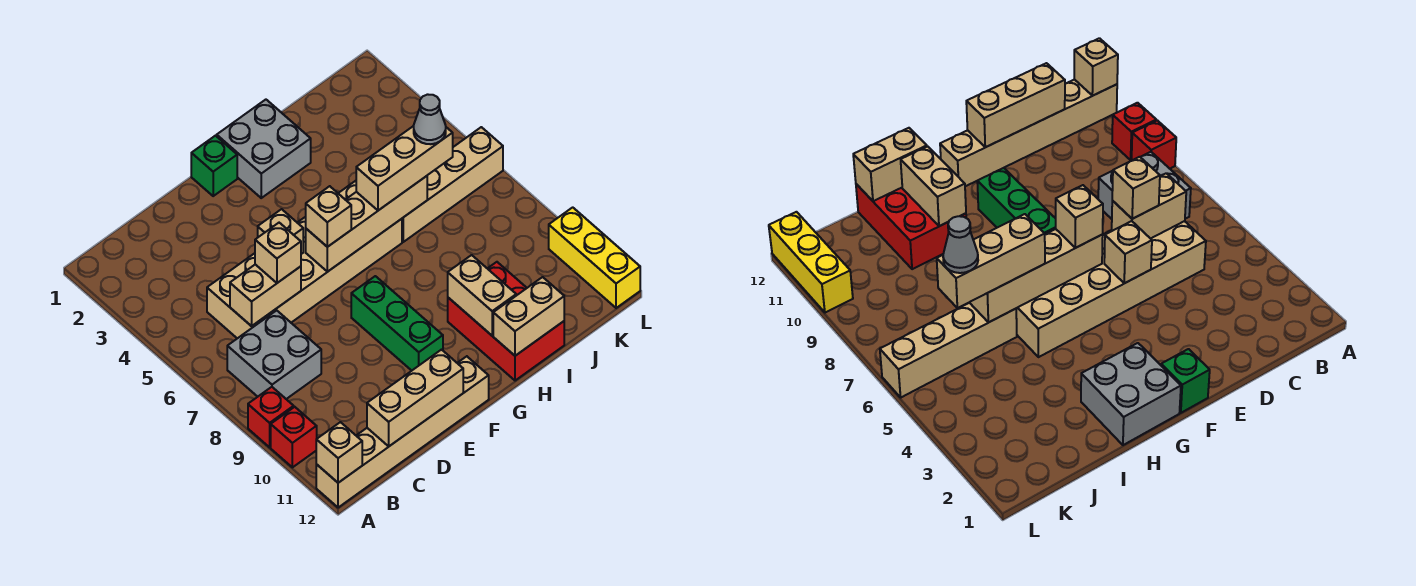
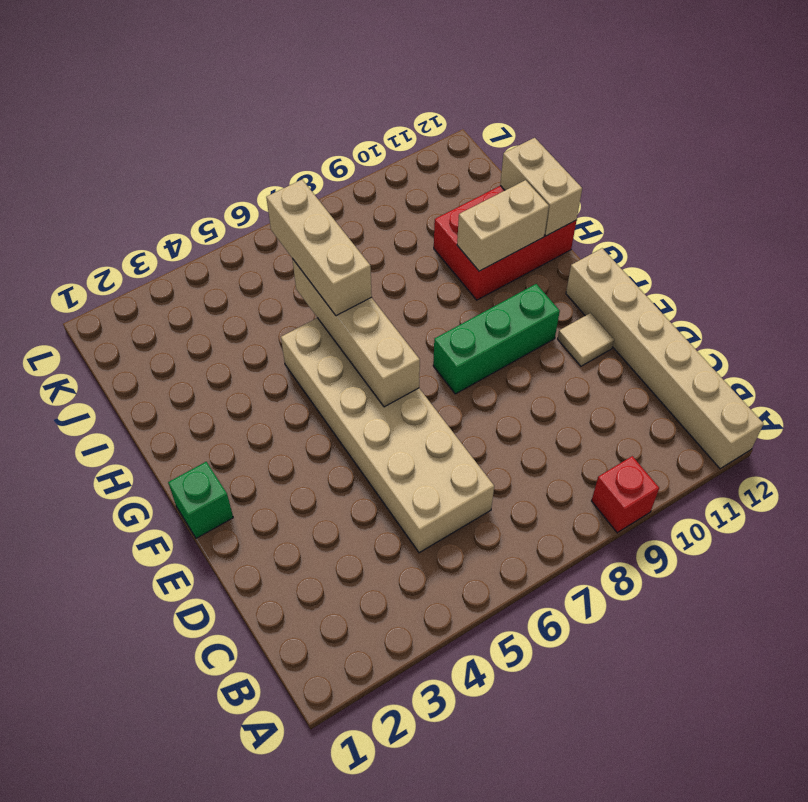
tan 1x1 tile [558,313,614,366] -> none
none -> red 1x1 brick [271,407,317,467]
none -> grey 2x2 brick [227,310,321,399]
none -> grey 2x2 brick [217,100,311,198]

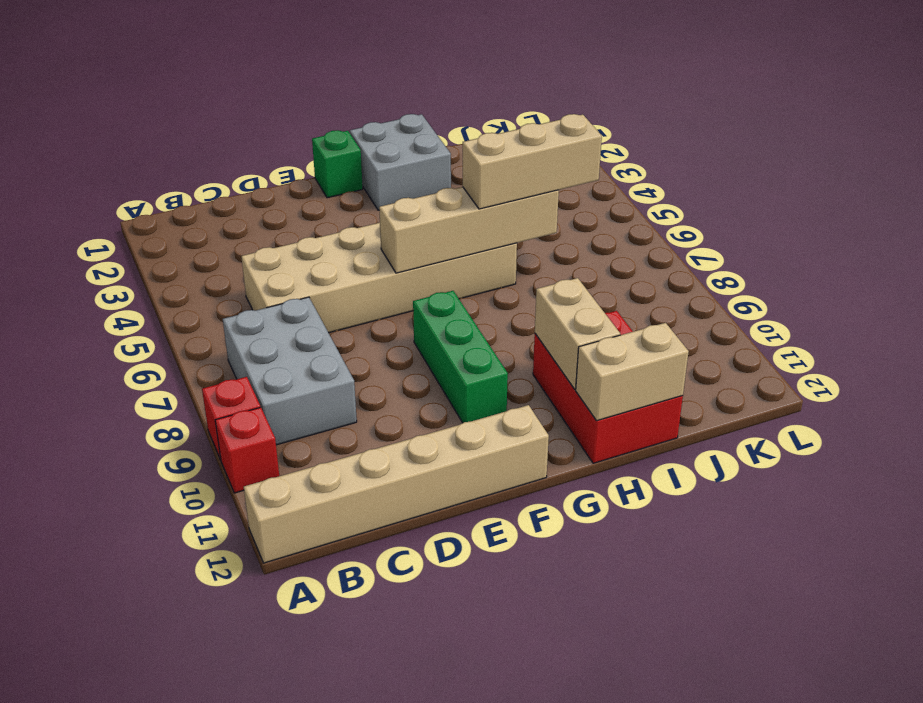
grey 2x3 brick [223,297,357,445] -> grey 2x2 brick [227,310,321,399]
none -> tan 1x4 brick [402,127,503,242]
none -> yellow 1x3 brick [549,207,640,308]
none -> tan 1x1 brick [316,422,362,483]

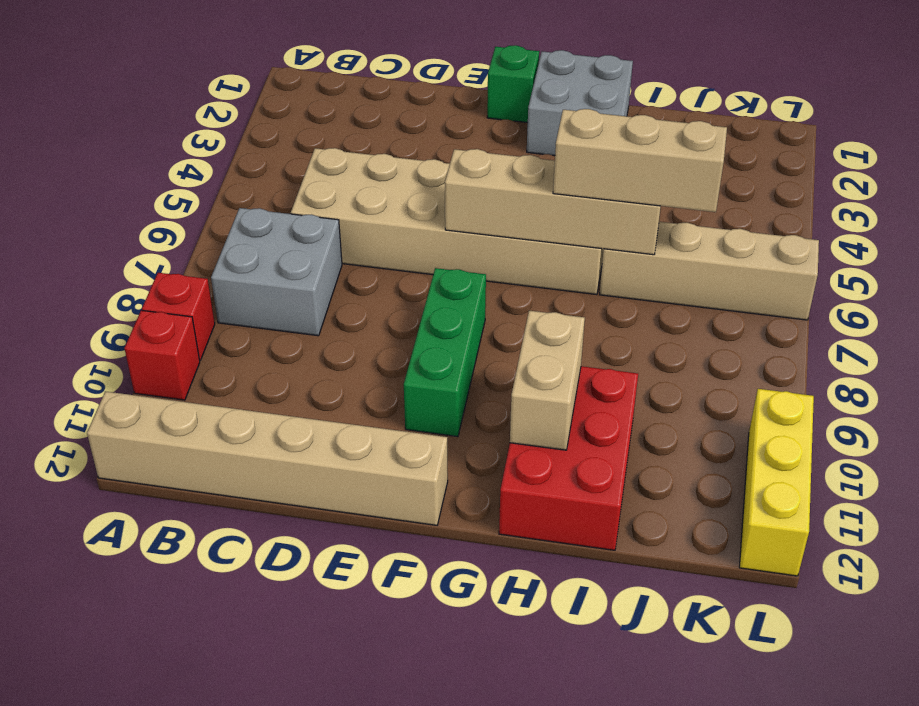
none -> tan 1x1 brick [316,422,362,483]
none -> tan 1x2 brick [230,265,301,326]
none -> tan 1x3 brick [367,350,463,447]

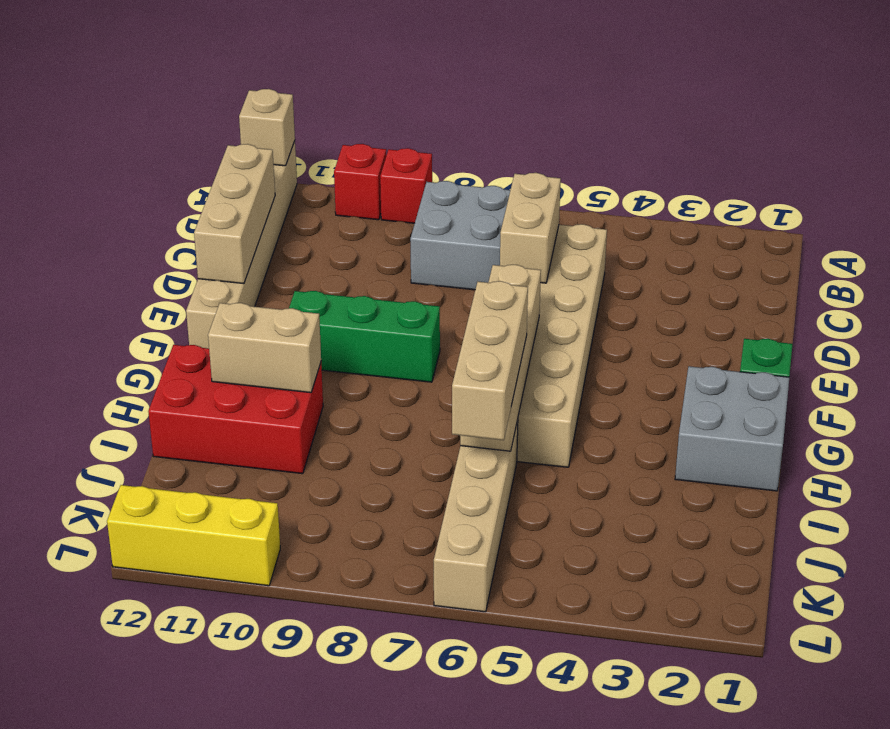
none -> tan 1x1 brick [258,209,303,254]
none -> tan 1x2 brick [493,277,564,356]
none -> tan 1x1 brick [255,223,301,283]

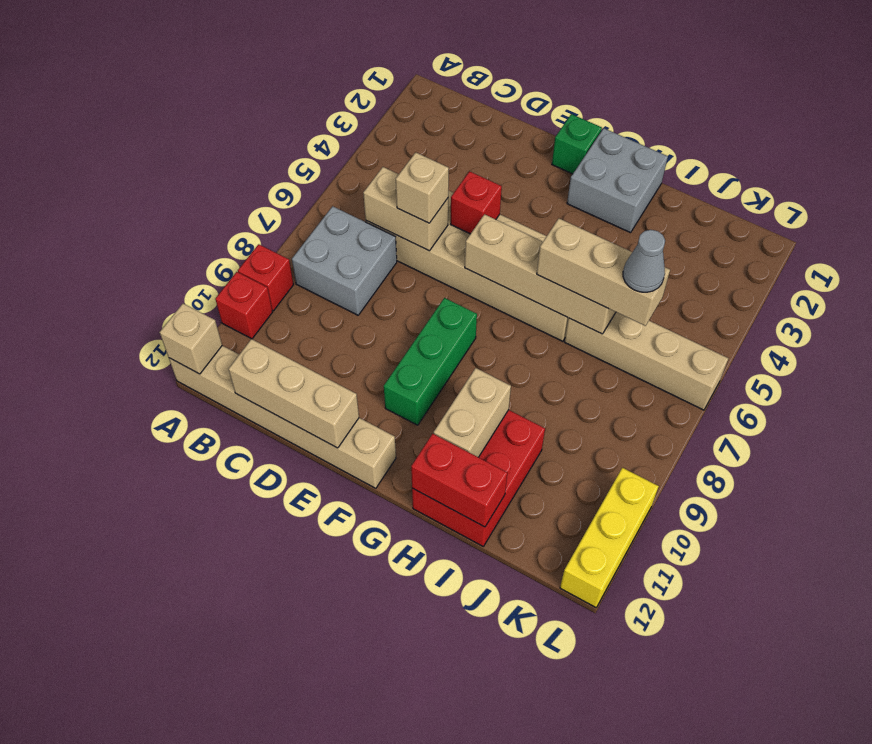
red 1x1 brick [451,171,502,234] -> tan 1x1 brick [258,209,303,254]
red 1x2 brick [411,434,507,527] -> tan 1x2 brick [493,277,564,356]
none -> tan 1x1 brick [306,186,351,247]

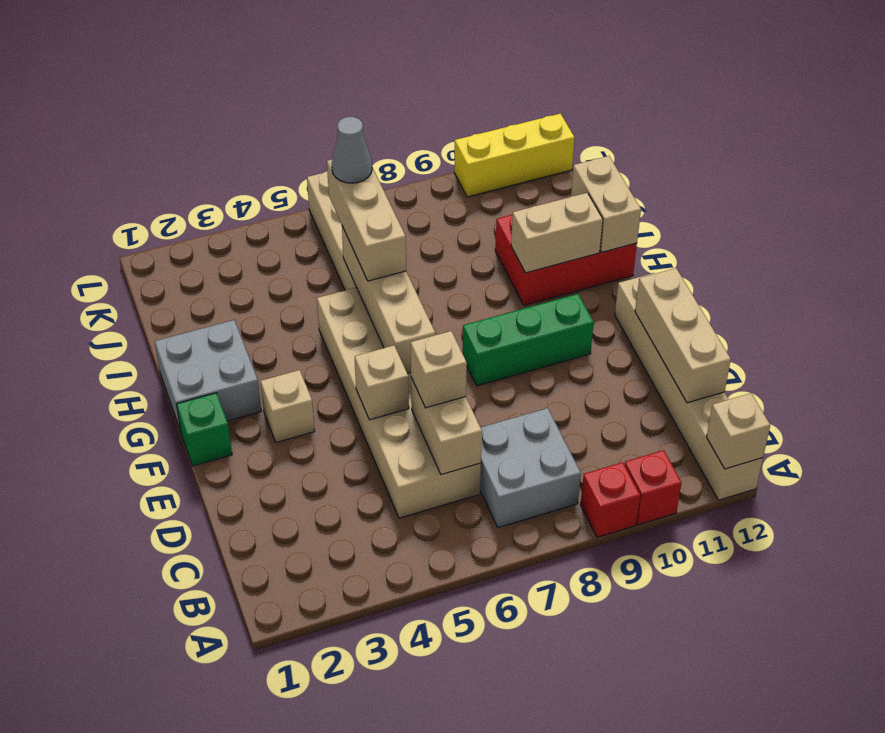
tan 1x1 brick [261,370,315,442] -> tan 1x1 brick moved to [306,186,351,247]

